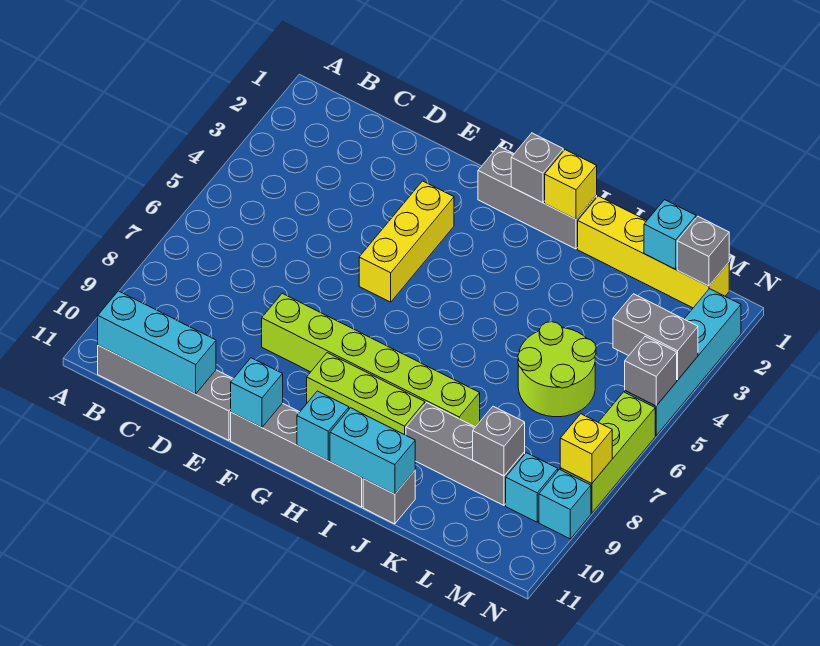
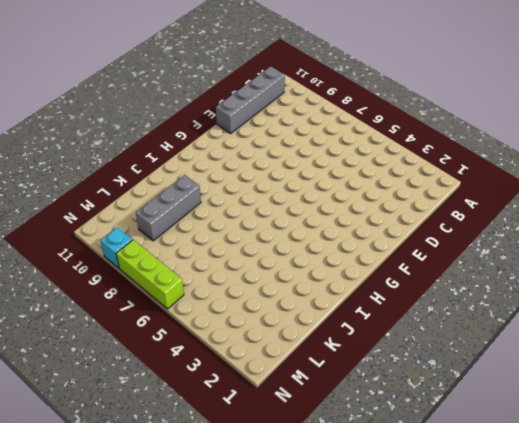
none -> lime 1x6 brick [262,293,480,427]
none -> yellow 1x3 brick [359,181,454,302]
none -> grey 1x4 brick [231,403,363,507]

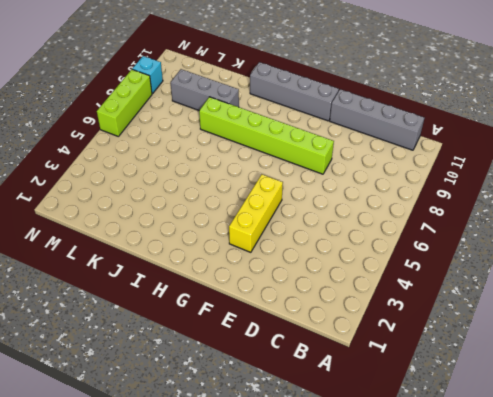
none -> grey 1x3 brick [478,146,597,249]
none -> lime 1x3 brick [307,353,425,435]
none -> yellow 1x4 brick [578,196,729,308]

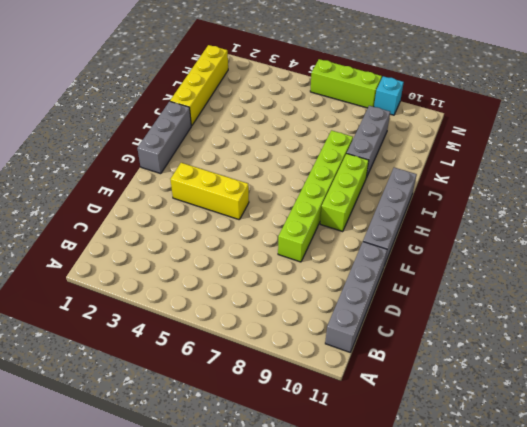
none -> grey 1x1 brick [363,471,415,524]
none -> lime 2x2 round brick [518,322,596,417]
none -> cyan 1x1 brick [506,453,558,522]

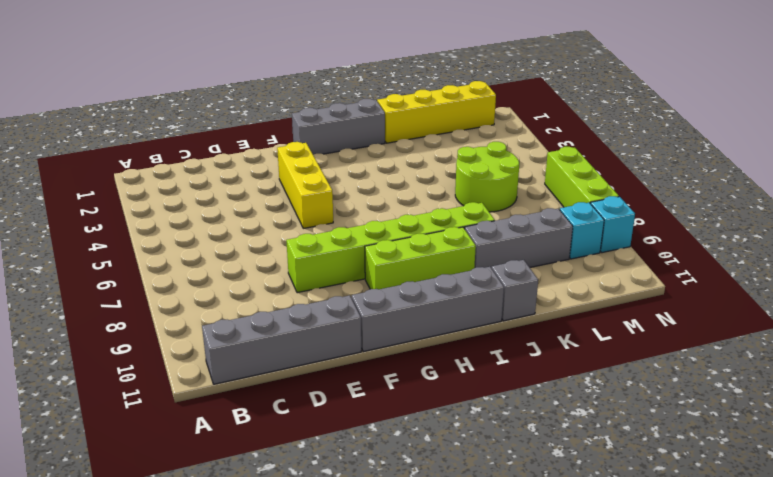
none -> cyan 1x4 brick [625,289,741,436]
none -> cyan 1x3 brick [98,291,216,394]
none -> cyan 1x1 brick [231,358,283,427]

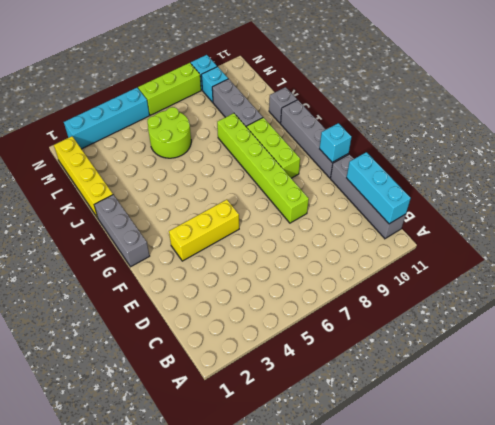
none -> grey 1x1 brick [511,133,563,203]
none -> cyan 1x1 brick [297,391,349,461]
none -> yellow 1x1 brick [545,150,597,219]

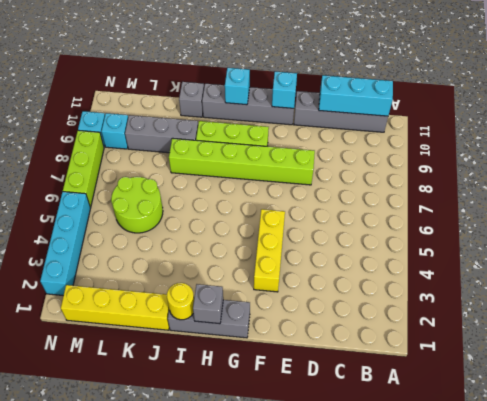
yellow 1x1 round brick [167,283,194,320] -> yellow 1x1 brick [545,150,597,219]
none -> cyan 1x2 brick [330,408,415,494]
none -> cyan 1x1 brick [644,200,696,269]
none -> grey 1x1 brick [473,406,525,476]

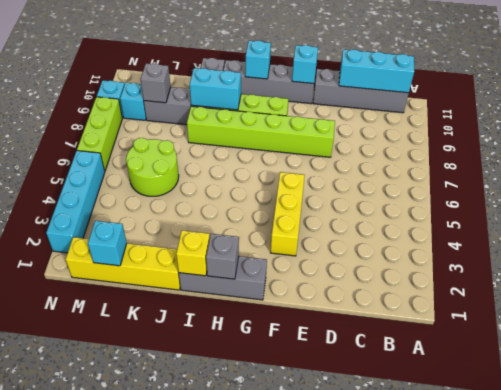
cyan 1x2 brick [190,68,241,110] -> cyan 1x2 brick moved to [330,408,415,494]
none -> grey 1x1 brick [677,216,729,286]
none -> grey 1x2 brick [613,294,698,380]
none -> grey 1x1 brick [625,336,677,406]

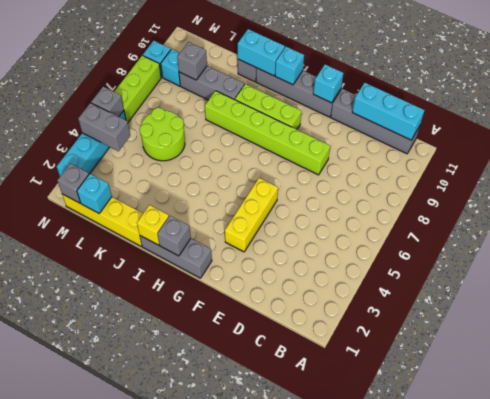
none -> yellow 1x1 brick [560,414,612,484]

